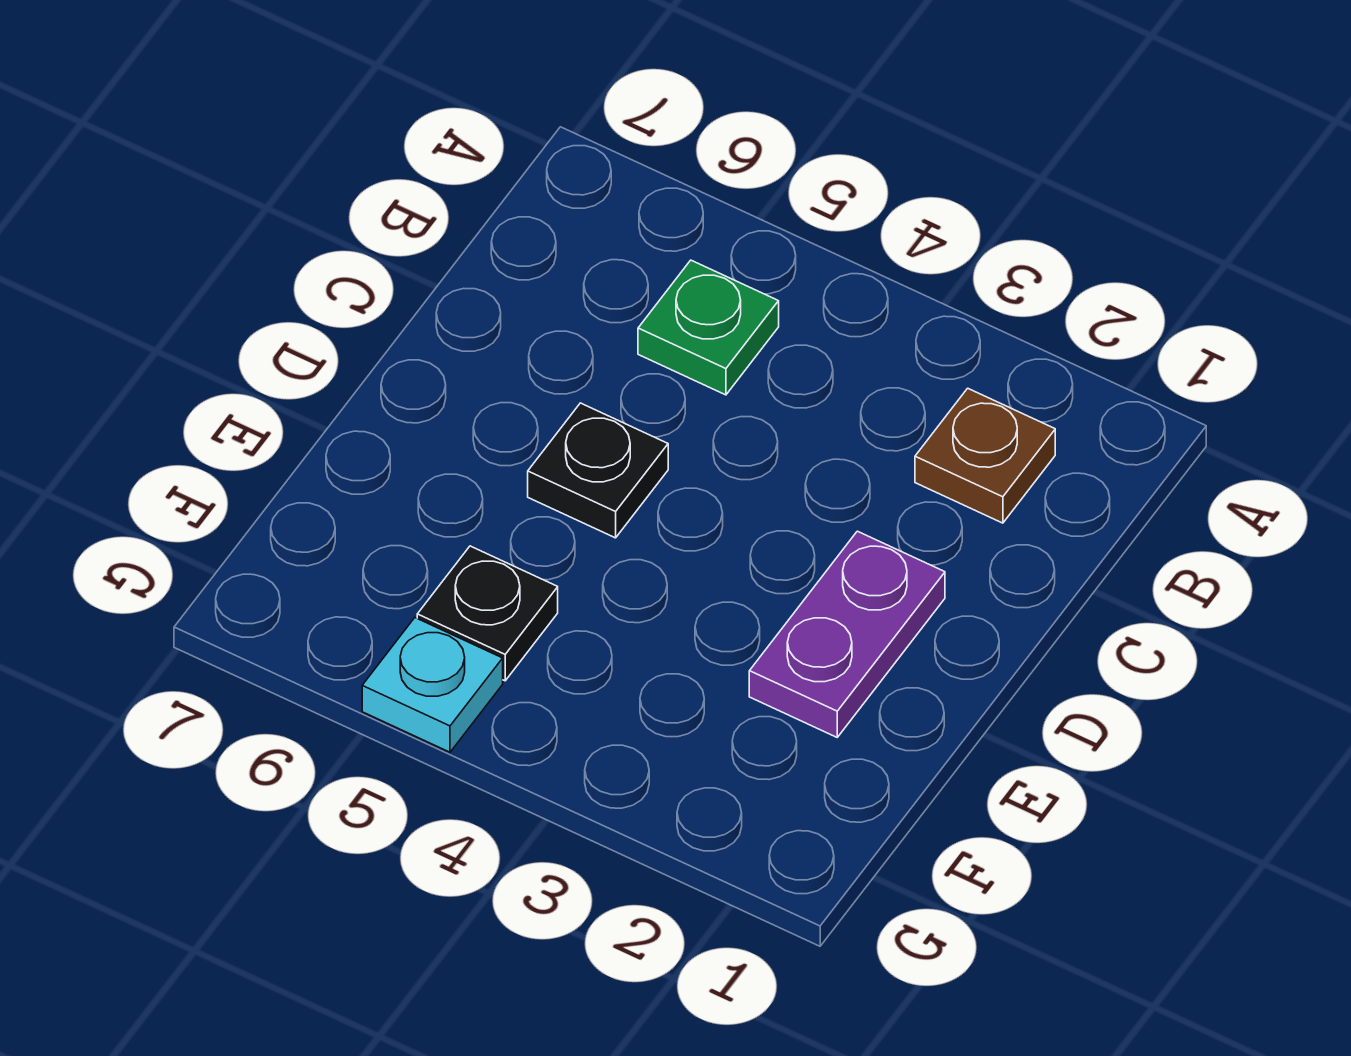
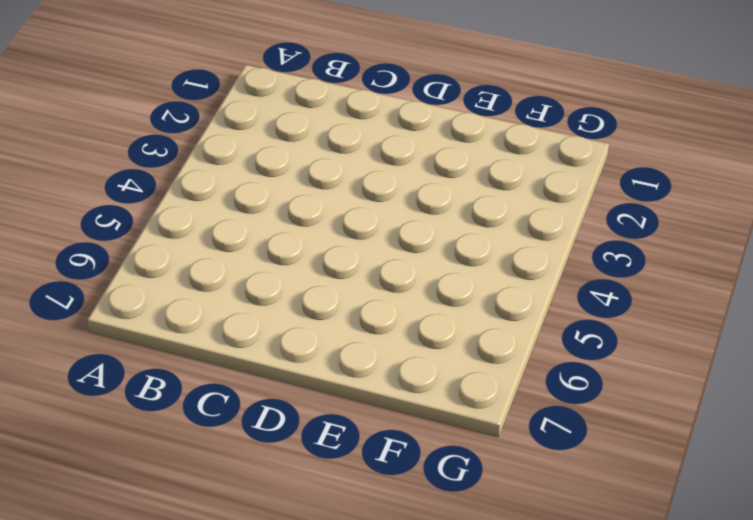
none -> brown 1x1 plate [915,388,1055,523]
none -> green 1x1 plate [638,260,779,395]

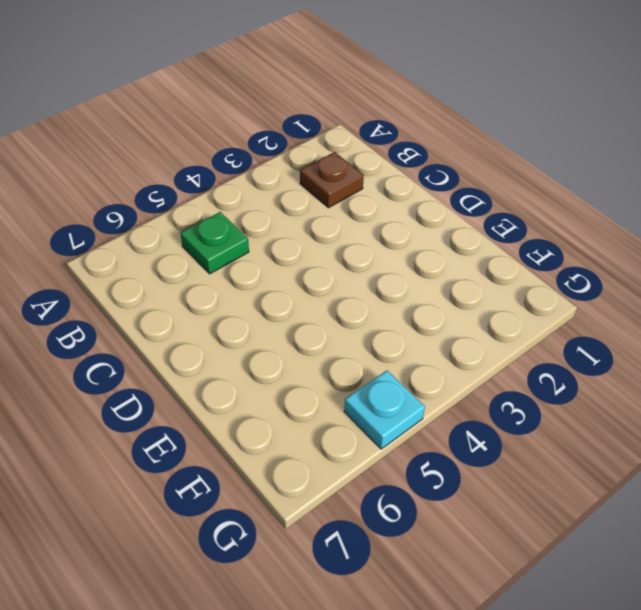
none -> purple 1x2 plate [749,531,945,737]
none -> black 1x1 plate [528,403,668,538]

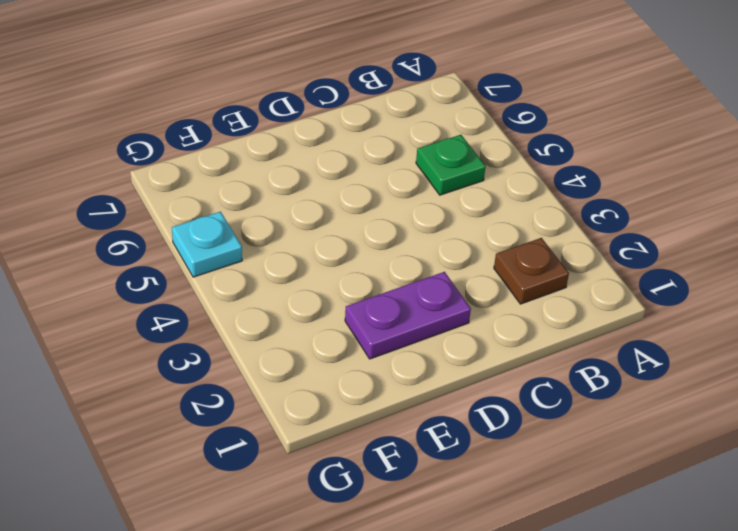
none -> black 1x1 plate [528,403,668,538]
none -> black 1x1 plate [417,546,558,681]

